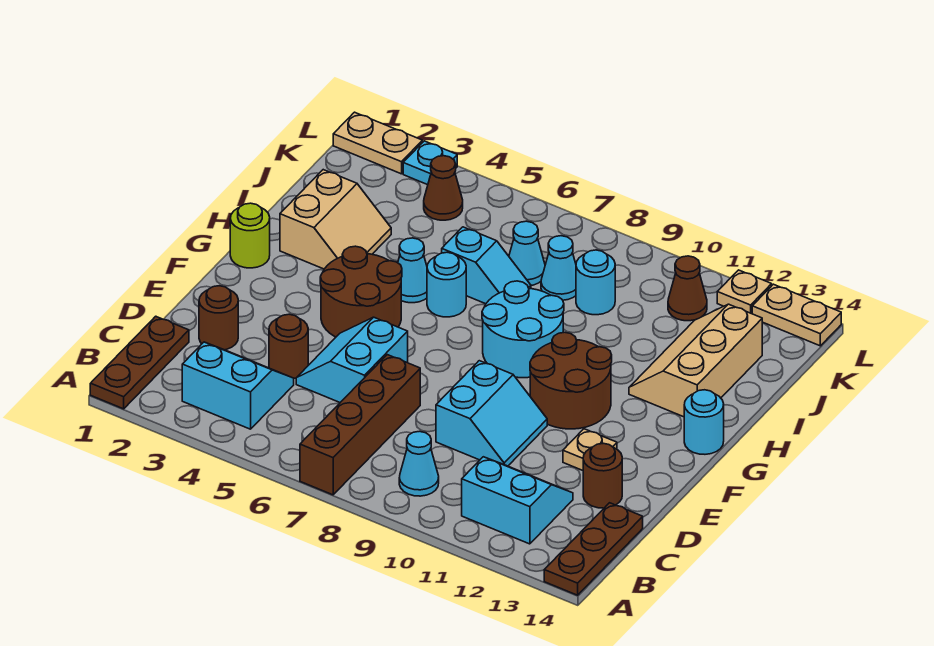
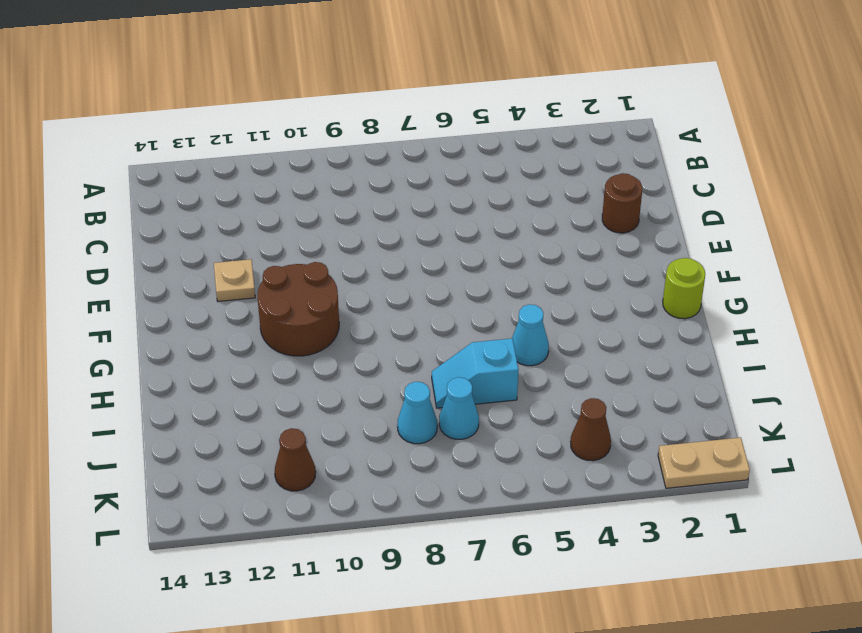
none -> brown 1x3 plate [90,316,189,409]
none -> brown 1x4 brick [300,355,420,495]
none -> brown 1x3 plate [544,503,643,595]
none -> cyan 2x2 slope [182,342,294,429]

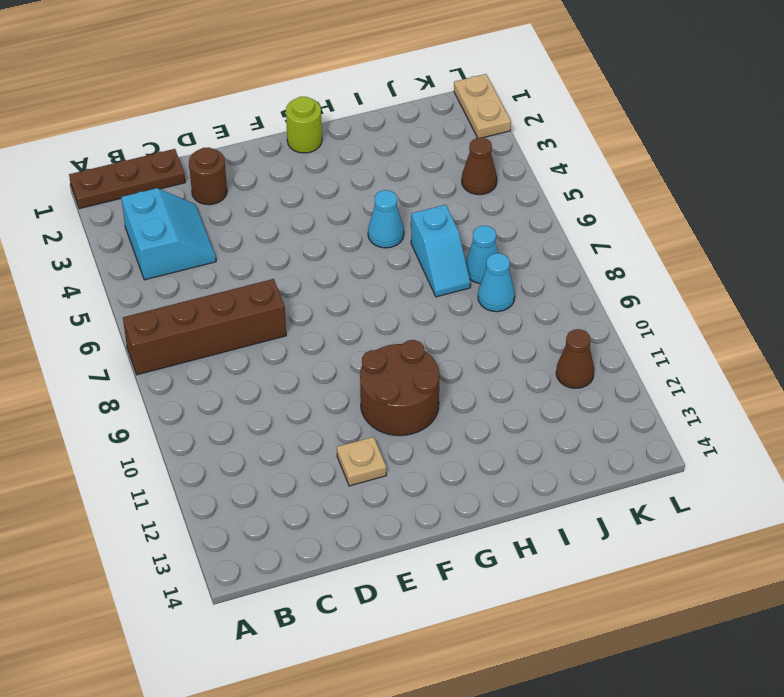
none -> brown 1x3 plate [544,503,643,595]
none -> cyan 1x1 cone [399,431,439,496]
none -> cyan 2x2 slope [462,457,573,544]
none -> brown 1x1 round brick [269,314,308,378]

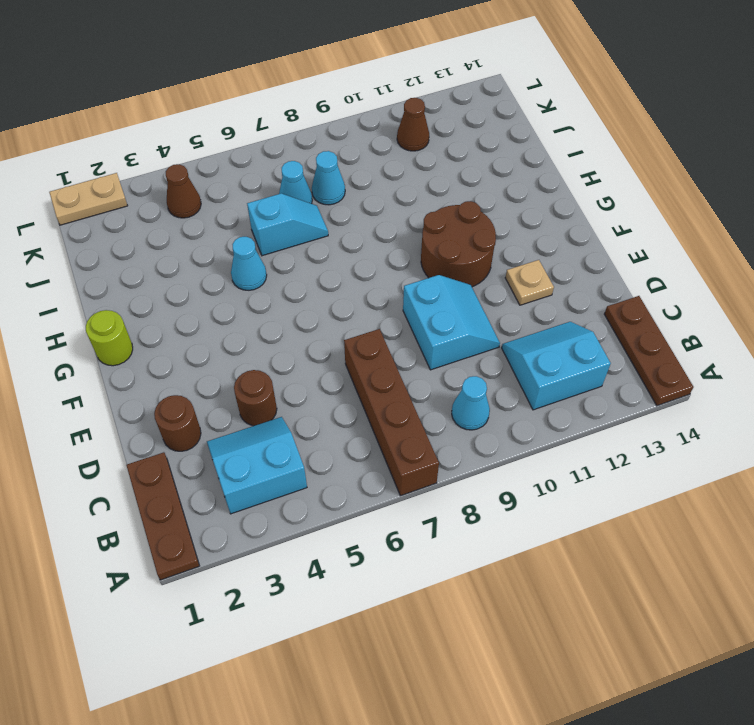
none -> cyan 2x2 slope [296,317,408,402]
none -> brown 1x1 round brick [583,443,622,508]
none -> brown 2x2 round brick [320,246,402,337]
none -> cyan 2x2 round brick [482,281,564,378]

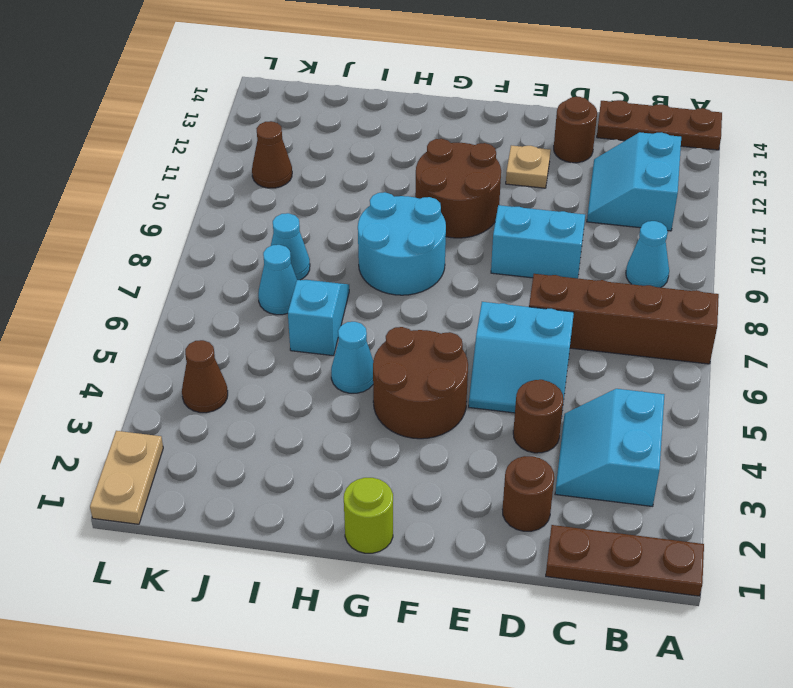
none -> cyan 1x1 round brick [684,390,724,454]
none -> tan 2x2 slope [280,170,391,269]
none -> cyan 1x1 round brick [427,252,466,317]
none -> tan 2x3 slope [629,304,762,417]

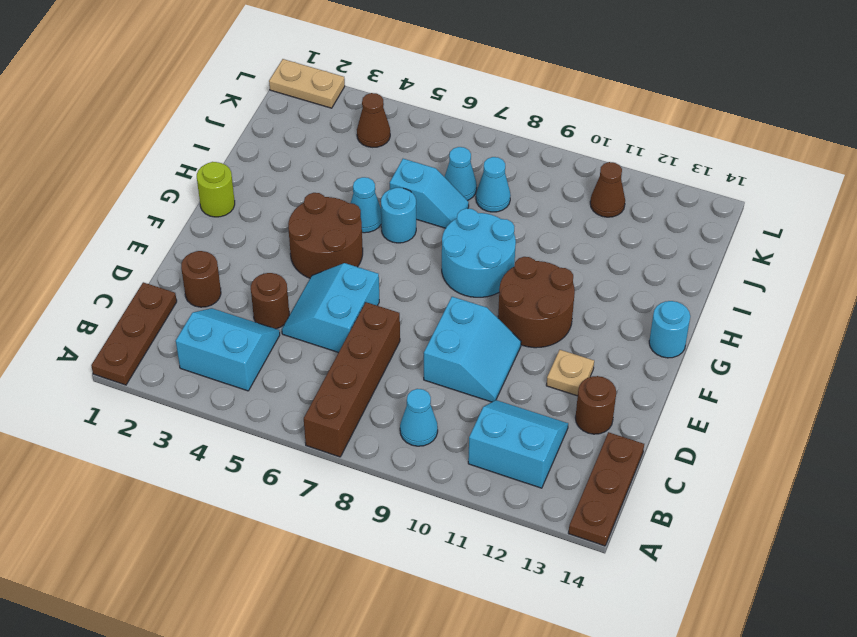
none -> tan 2x2 slope [280,170,391,269]
none -> tan 2x3 slope [629,304,762,417]
none -> cyan 1x1 round brick [576,250,615,315]
none -> cyan 1x1 plate [403,141,457,185]

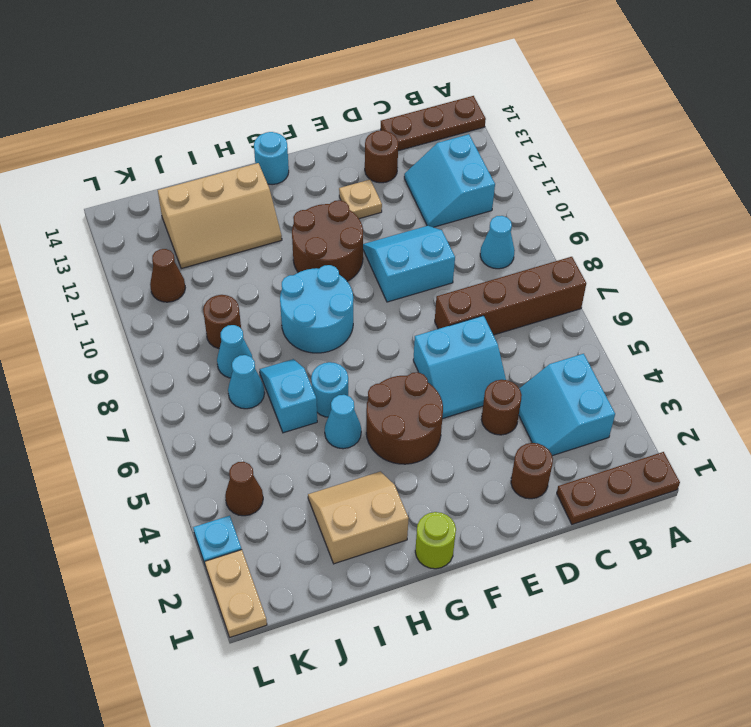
brown 1x1 round brick [203,295,241,349] -> cyan 1x1 round brick [576,250,615,315]
none -> tan 1x1 plate [717,270,772,314]
none -> tan 1x2 plate [752,284,841,346]

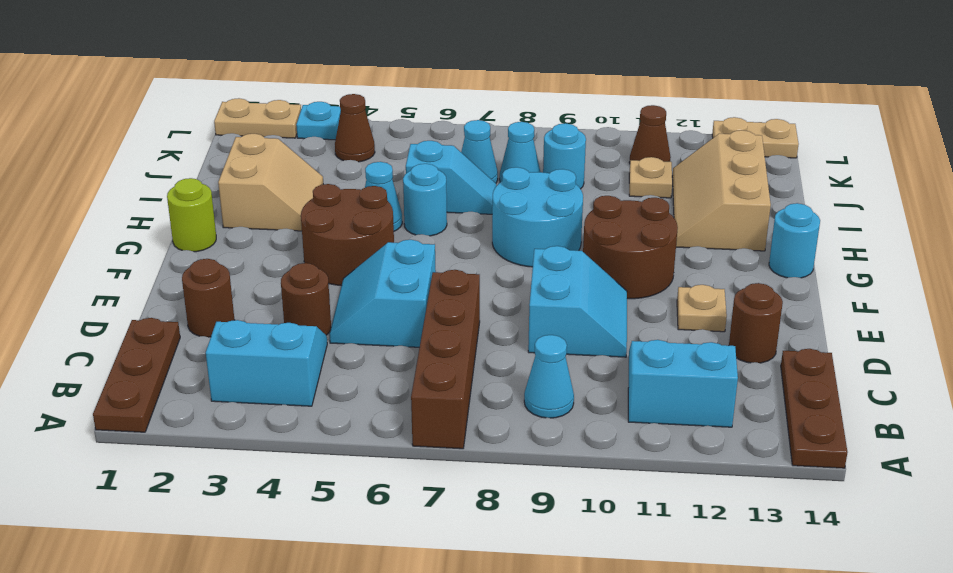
tan 1x1 plate [629,157,672,198] -> tan 1x1 plate moved to [717,270,772,314]

